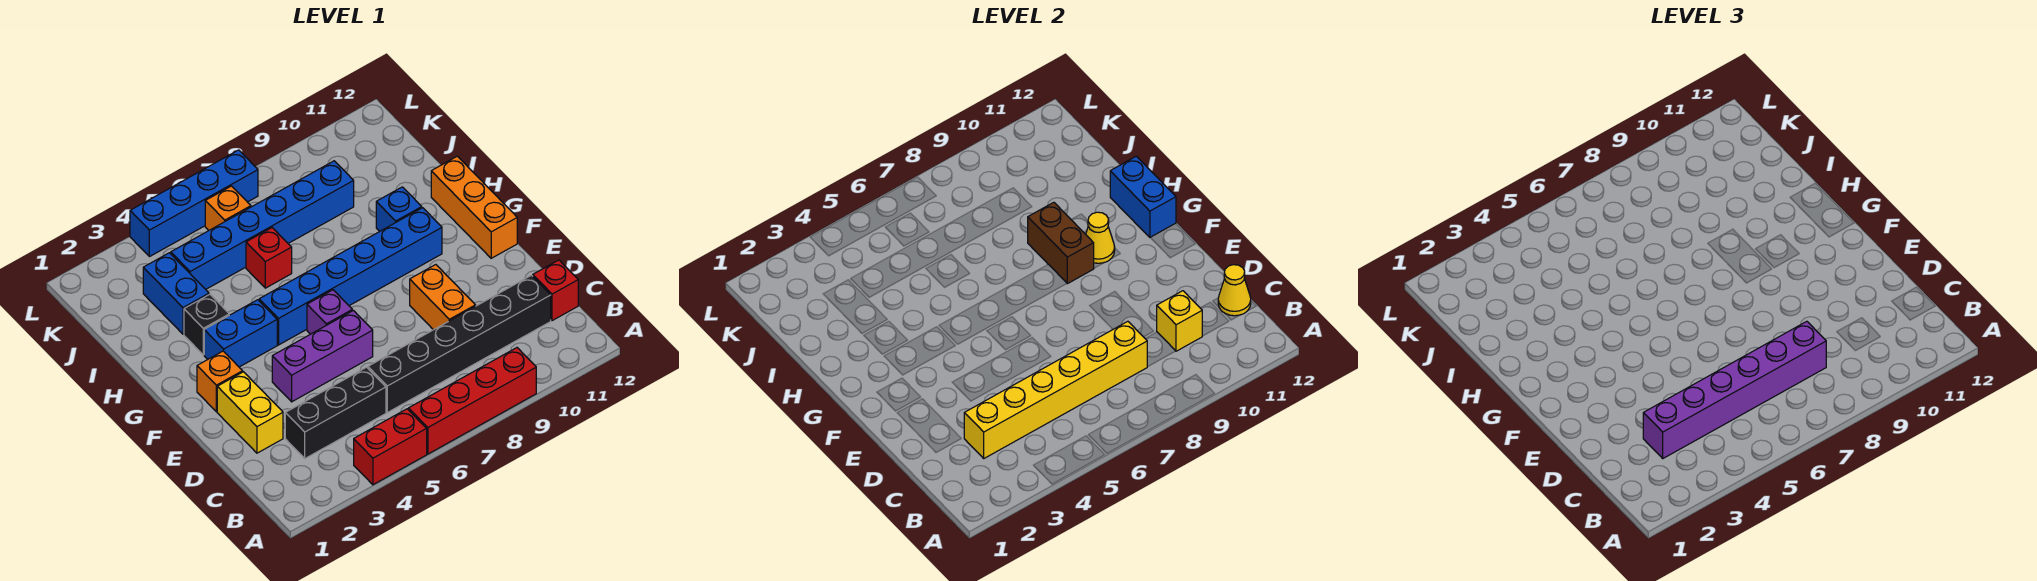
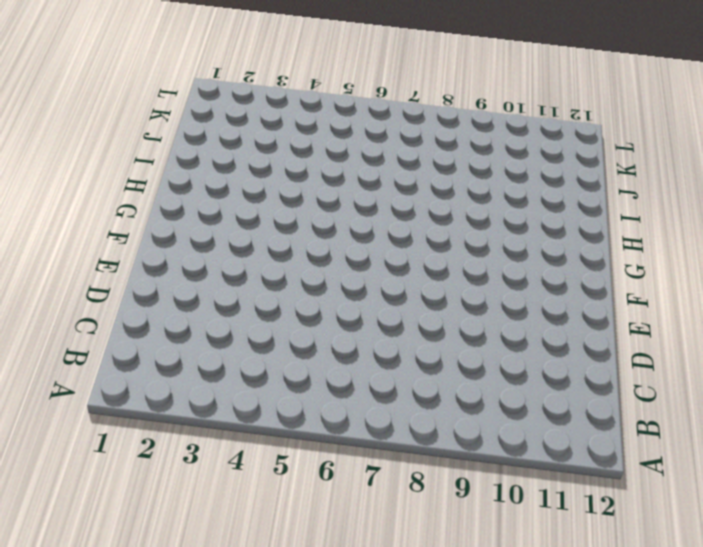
none -> red 1x2 brick [354,409,427,485]
none -> red 1x4 brick [409,348,536,454]
none -> black 1x3 brick [285,367,386,458]

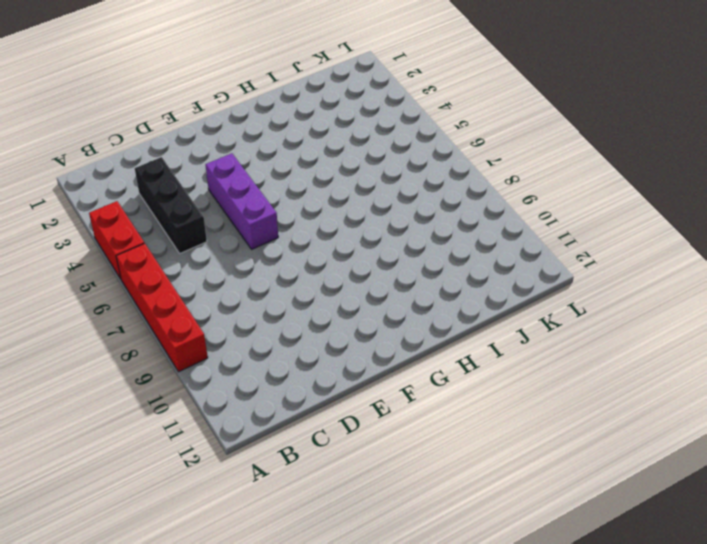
none -> black 1x6 brick [368,275,551,412]
none -> red 1x1 brick [533,260,578,321]
none -> yellow 1x2 brick [217,372,283,453]

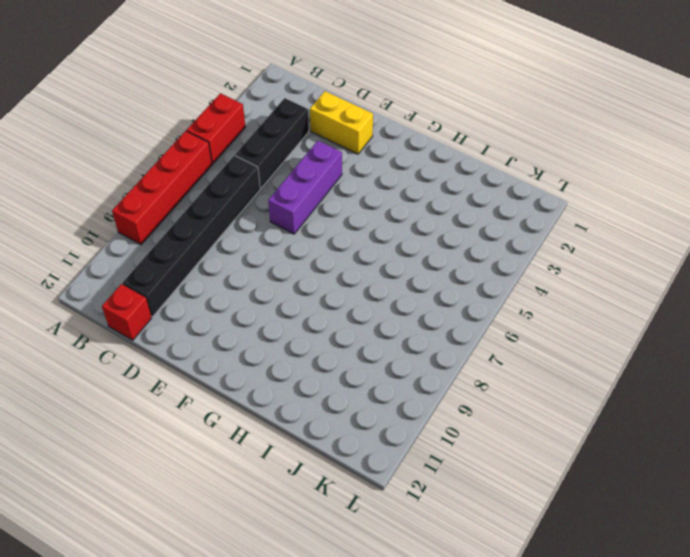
none -> orange 1x2 brick [410,265,476,330]
none -> orange 1x1 brick [197,351,243,412]
none -> purple 1x1 brick [307,290,352,334]

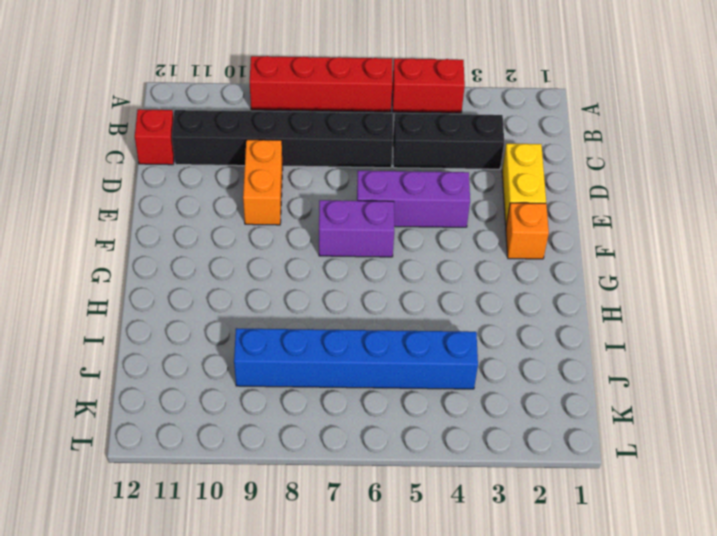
purple 1x2 brick [319,200,394,257] -> purple 1x1 brick [307,290,352,334]
none -> orange 1x3 brick [431,156,517,258]
none -> blue 1x2 brick [204,300,277,367]
none -> blue 1x6 brick [259,208,442,345]

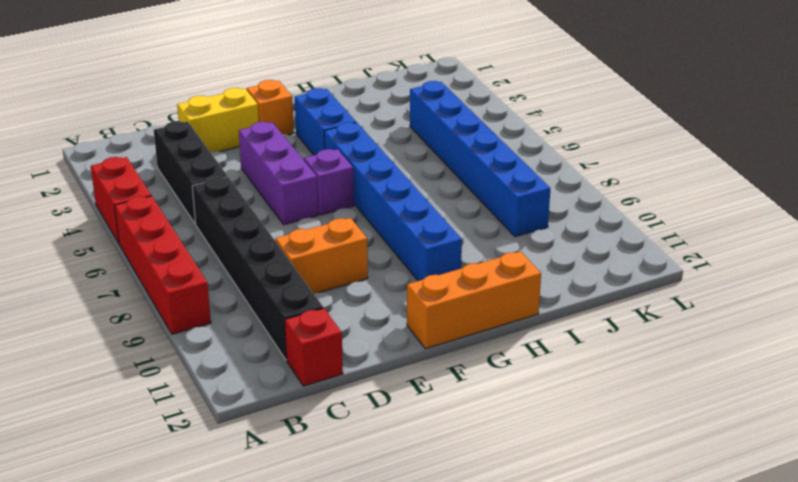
none -> black 1x1 brick [184,294,229,355]
none -> blue 1x1 brick [376,187,422,231]
none -> blue 1x2 brick [143,253,209,334]

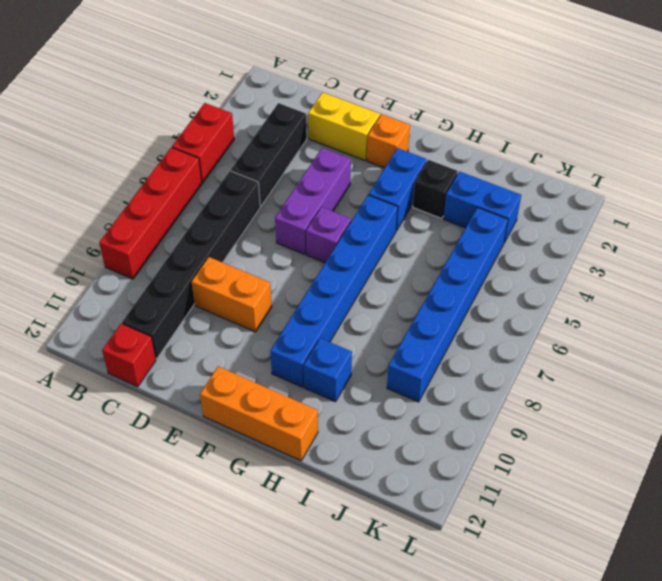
none -> red 1x1 brick [246,228,292,288]
none -> orange 1x1 brick [205,186,251,230]
none -> blue 1x4 brick [130,150,258,257]

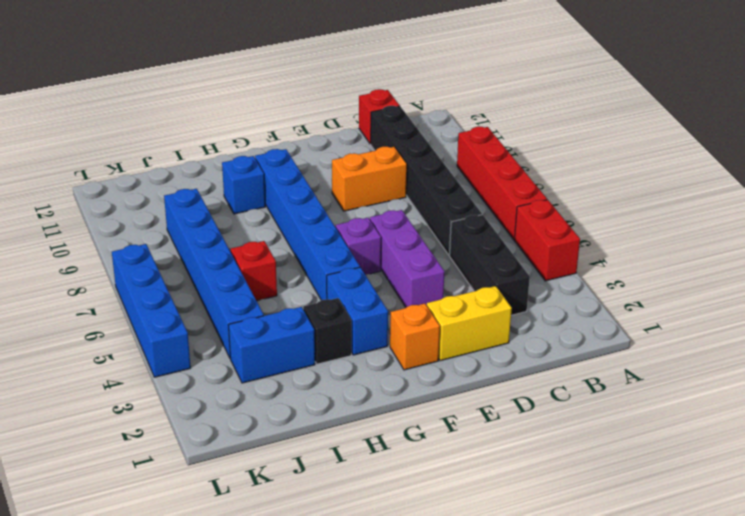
none -> orange 1x3 brick [431,156,517,258]
none -> orange 1x1 brick [205,186,251,230]
none -> yellow 1x6 brick [964,321,1147,458]

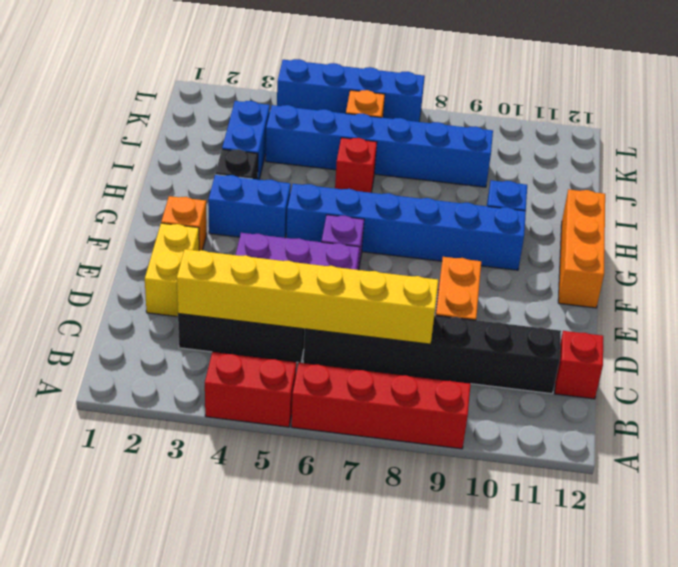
none -> yellow 1x1 brick [1157,291,1202,351]
none -> yellow 1x1 cone [1218,265,1251,316]
none -> brown 1x2 brick [1028,202,1094,284]

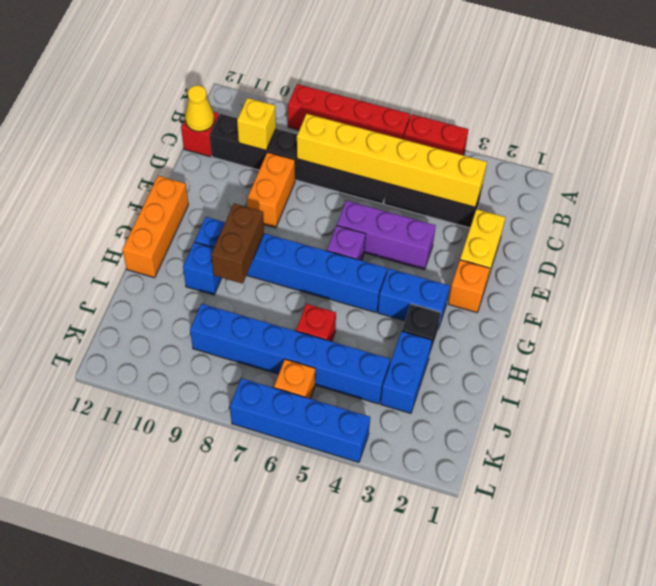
none -> yellow 1x1 cone [1086,212,1115,263]
none -> blue 1x2 brick [1110,156,1176,237]
none -> purple 1x6 brick [1643,321,1826,458]

